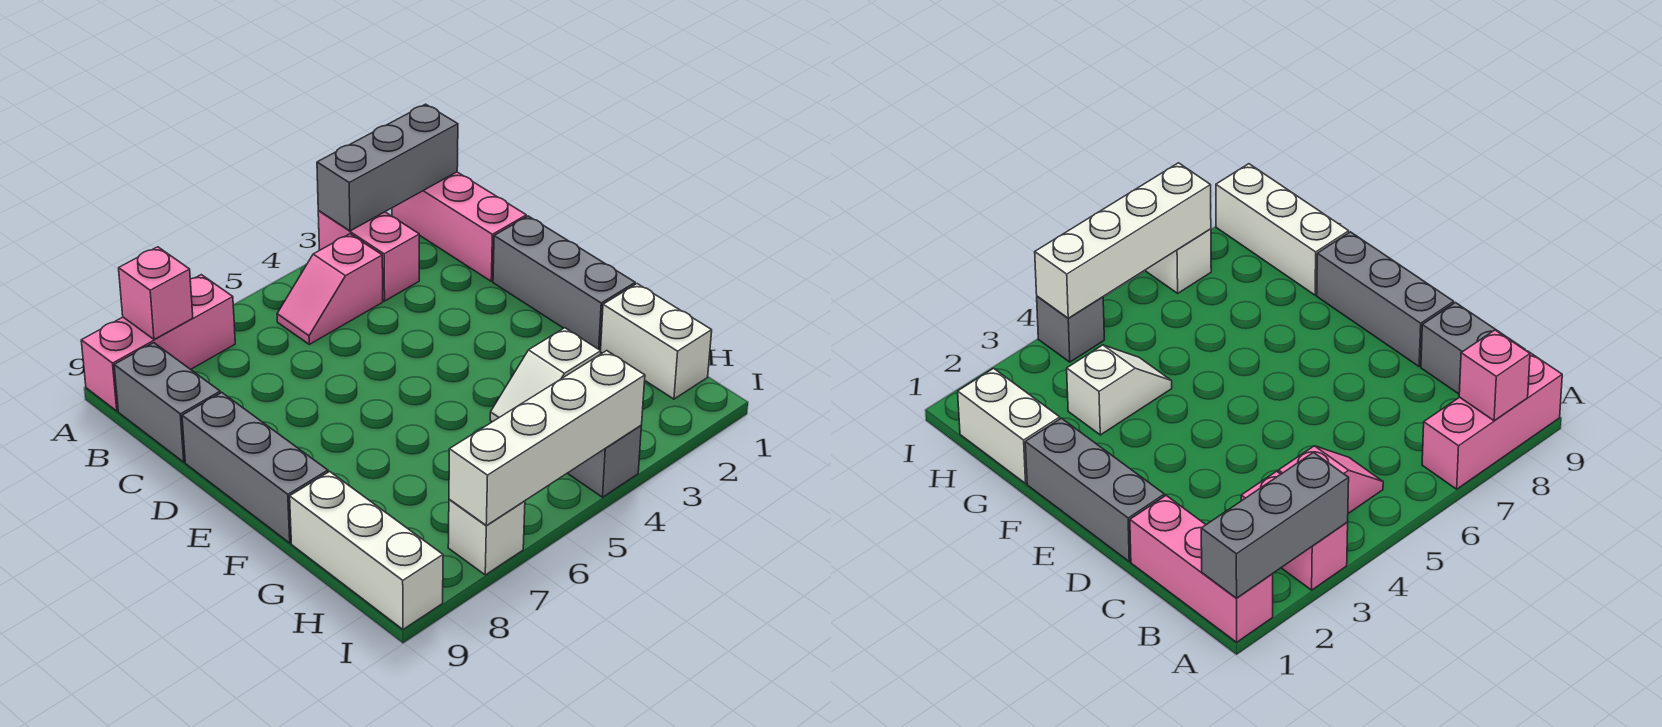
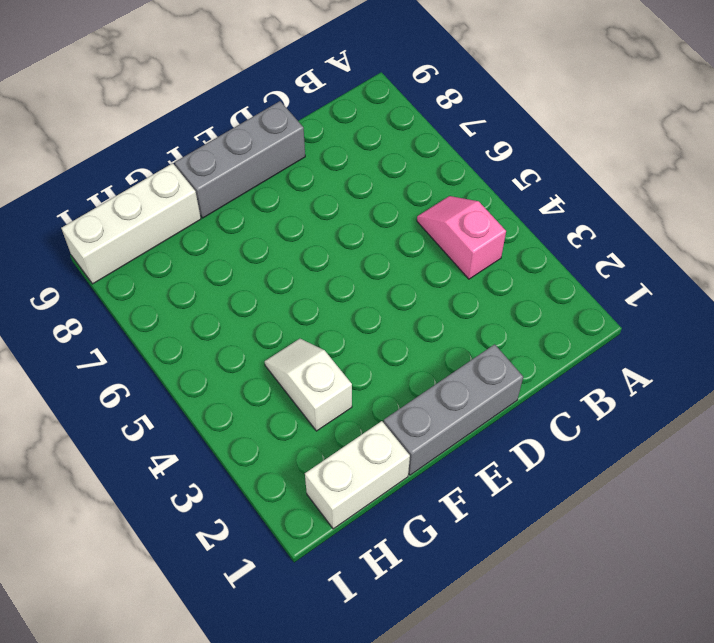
none -> pink 1x3 brick [392,172,526,281]
none -> pink 1x2 brick [318,211,419,301]
none -> pink 1x3 brick [81,275,235,411]

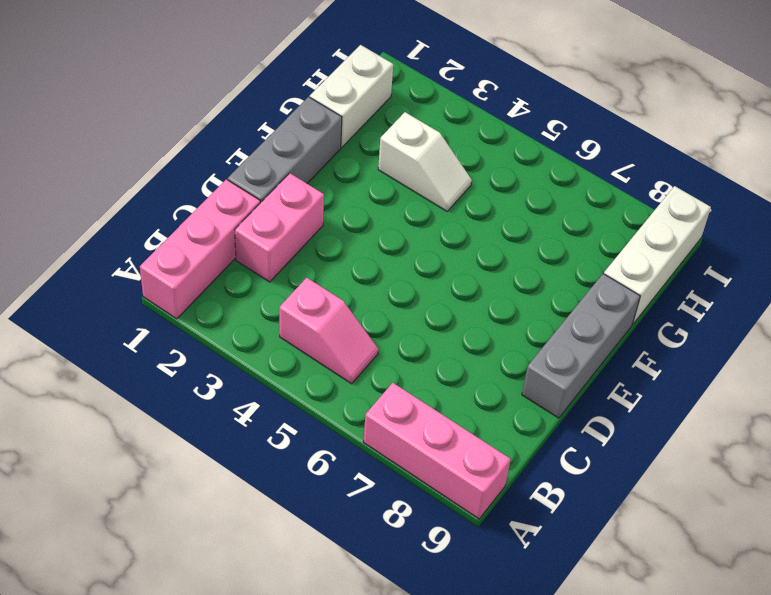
pink 1x2 brick [235,173,324,282] -> pink 1x2 brick moved to [318,211,419,301]
none -> grey 1x2 brick [114,343,220,462]
none -> grey 1x1 brick [568,426,641,497]
none -> white 1x1 brick [448,499,525,575]

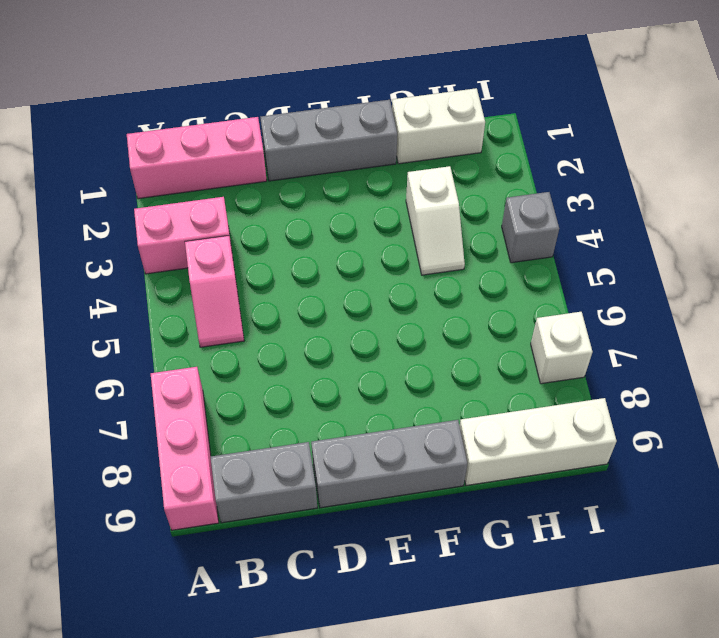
none -> grey 1x3 brick [317,104,458,231]
none -> pink 1x1 brick [119,247,193,339]
none -> white 1x4 brick [449,351,645,526]

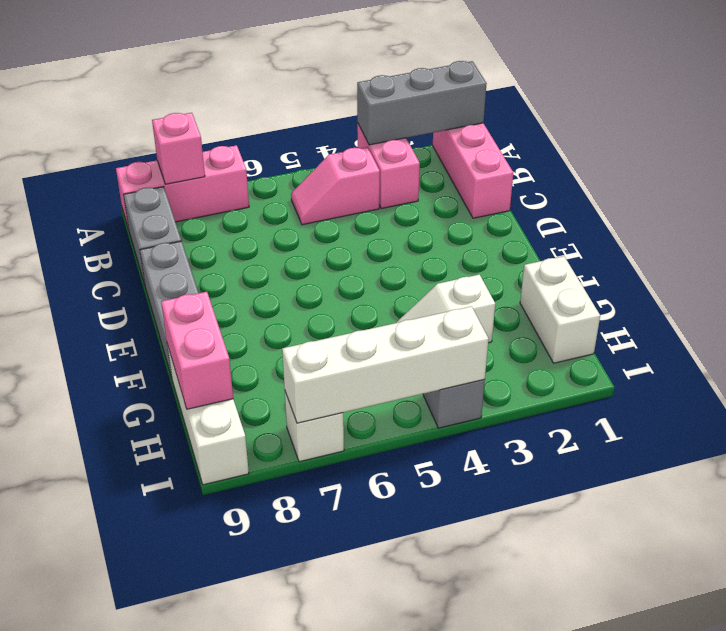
pink 1x2 brick [161,292,233,409] -> none
none -> grey 1x3 brick [493,216,635,350]

